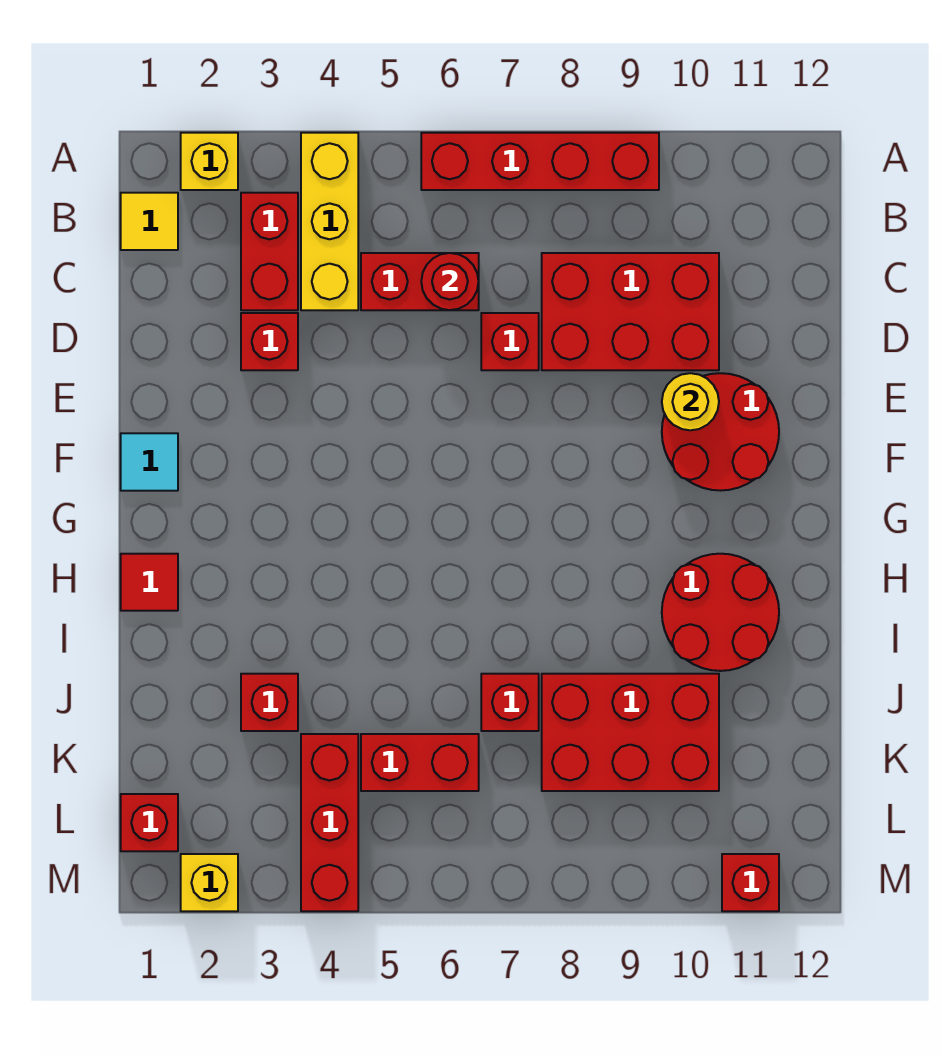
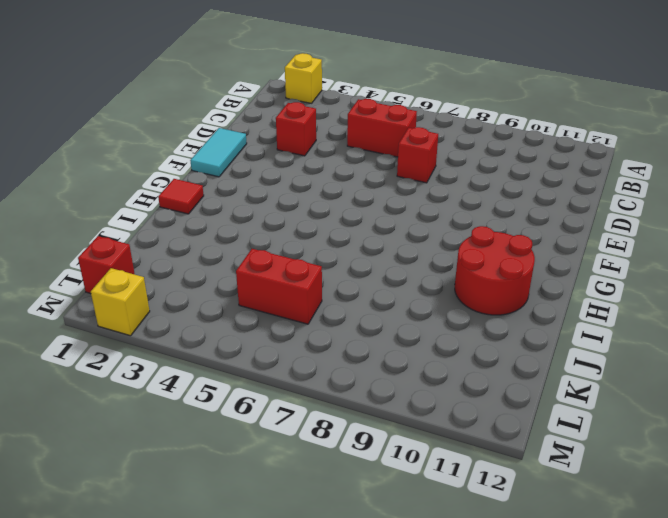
cyan 1x2 tile [190,128,247,177] -> cyan 1x1 tile [121,433,178,491]
none -> yellow 1x3 brick [301,133,358,310]
none -> red 1x4 brick [421,133,659,190]
none -> yellow 1x1 tile [121,193,178,250]

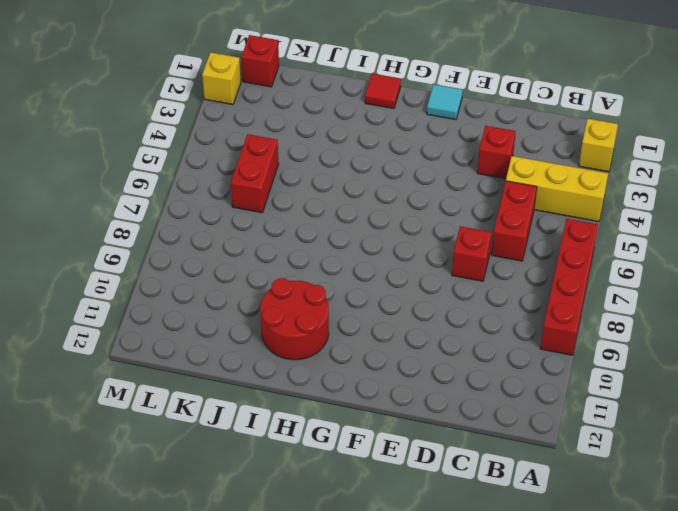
none -> yellow 1x1 tile [121,193,178,250]
none -> red 1x2 brick [241,193,298,310]
none -> red 2x3 brick [542,253,719,370]

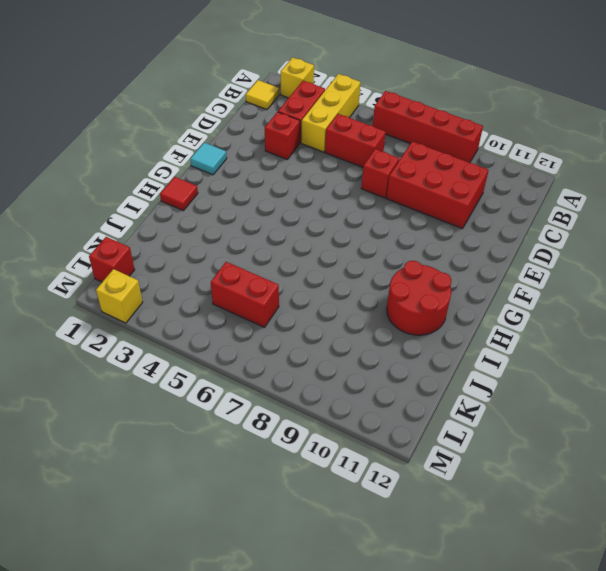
none -> red 2x2 round brick [662,373,779,491]
none -> red 1x1 brick [241,674,298,731]
none -> red 1x1 brick [481,674,539,731]

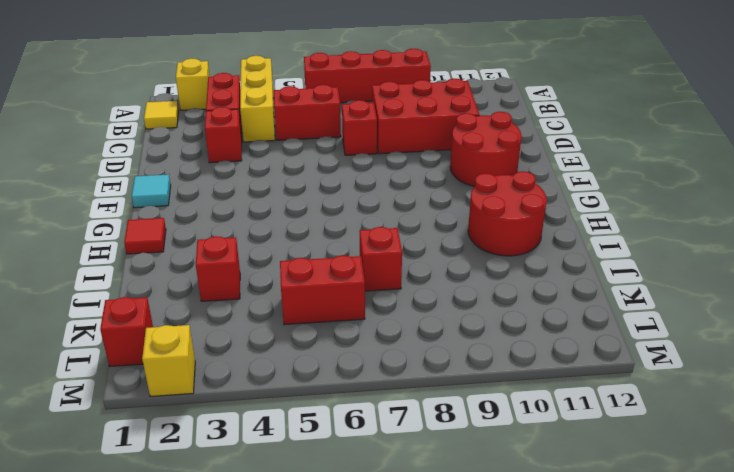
none -> red 2x3 brick [542,674,719,791]
none -> red 1x3 brick [301,734,358,911]
none -> red 1x1 brick [722,854,779,911]

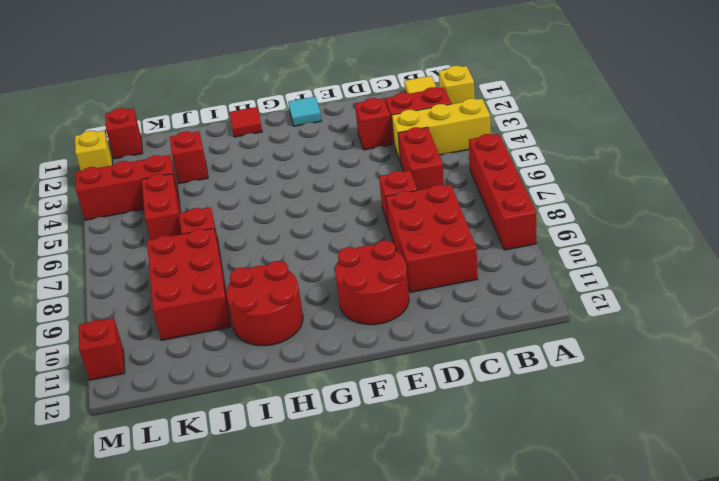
none -> red 1x1 round brick [421,253,478,310]
none -> yellow 1x1 round brick [662,373,719,430]

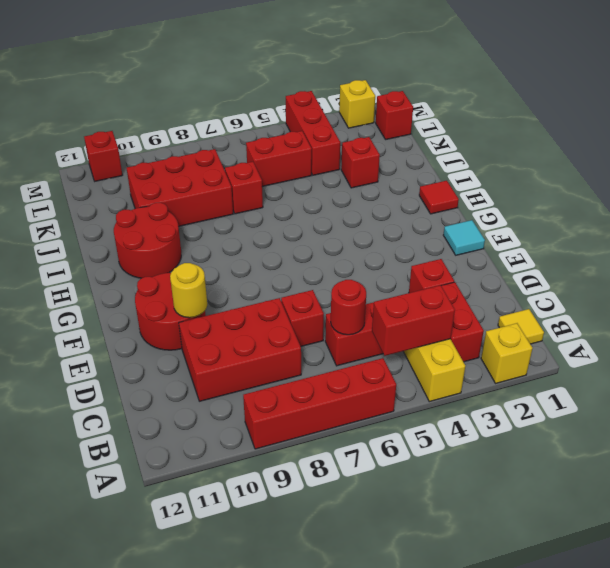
red 1x2 brick [372,285,455,356] -> none

